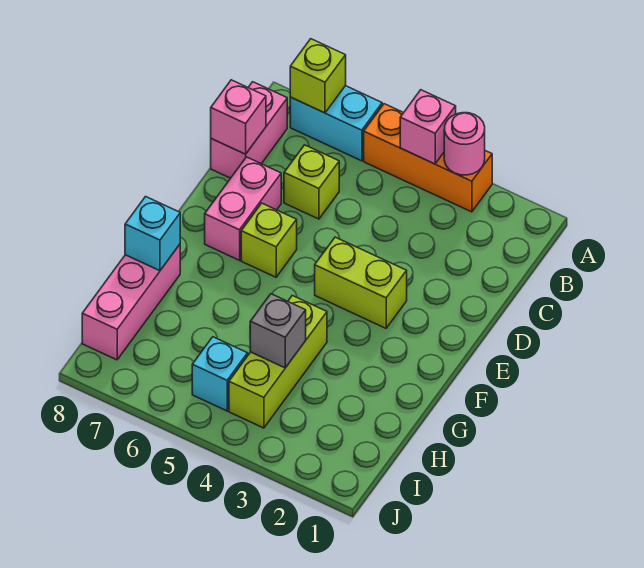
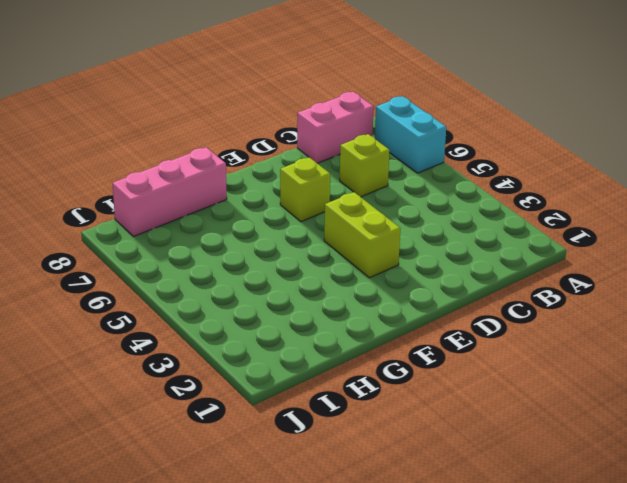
none -> orange 1x3 brick [364,104,492,212]
none -> pink 1x2 brick [205,157,281,260]
none -> lime 1x3 brick [229,296,327,428]

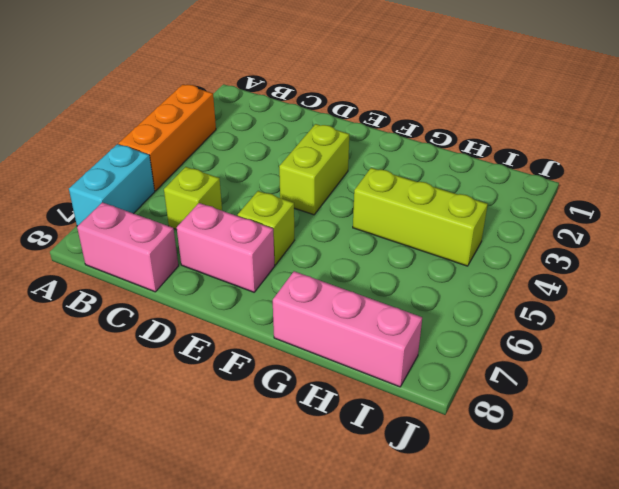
none -> cyan 1x1 brick [192,337,248,411]
none -> pink 1x1 round brick [444,113,485,175]
none -> pink 1x1 brick [400,90,456,164]

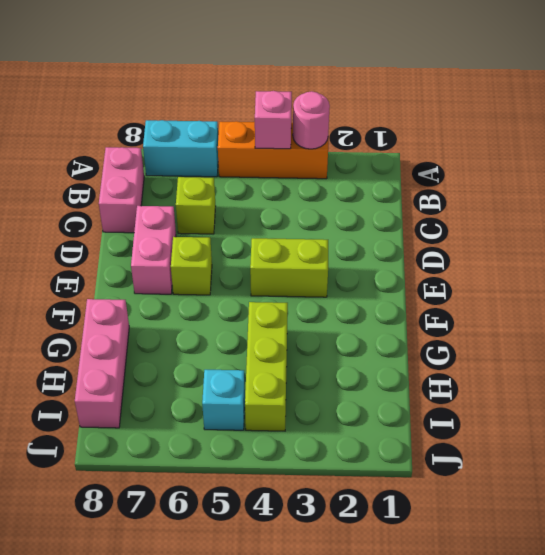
none -> lime 1x1 brick [290,39,346,113]
none -> pink 1x1 brick [211,80,266,154]
none -> cyan 1x1 brick [125,197,180,271]

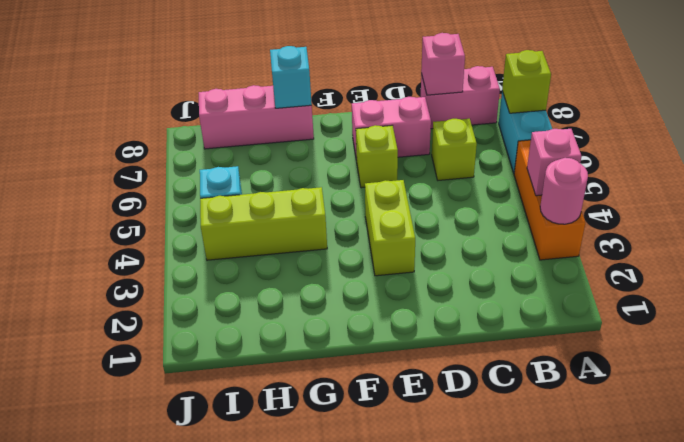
none -> grey 1x1 brick [250,294,306,368]

